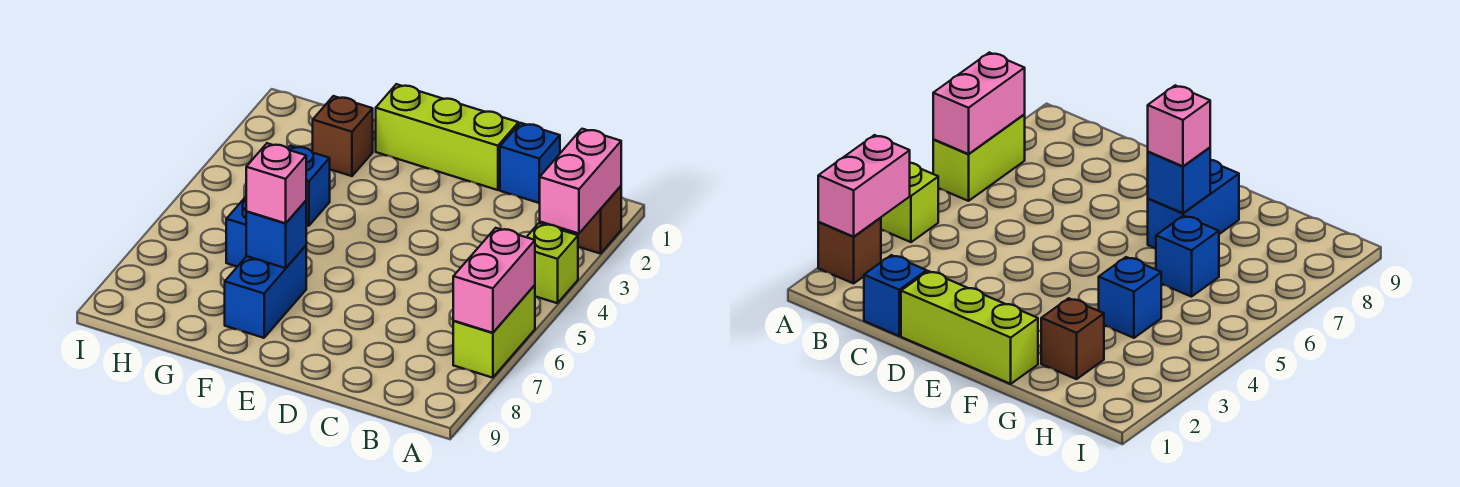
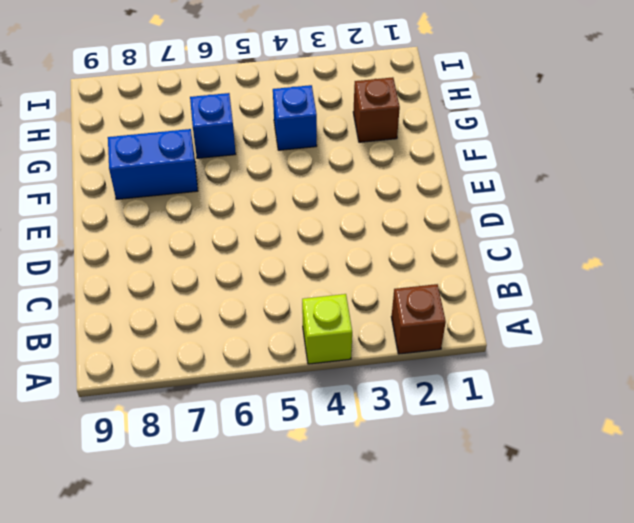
none -> lime 1x2 brick [453,285,535,378]
none -> blue 1x1 brick [500,123,560,203]
none -> lime 1x3 brick [376,84,519,190]

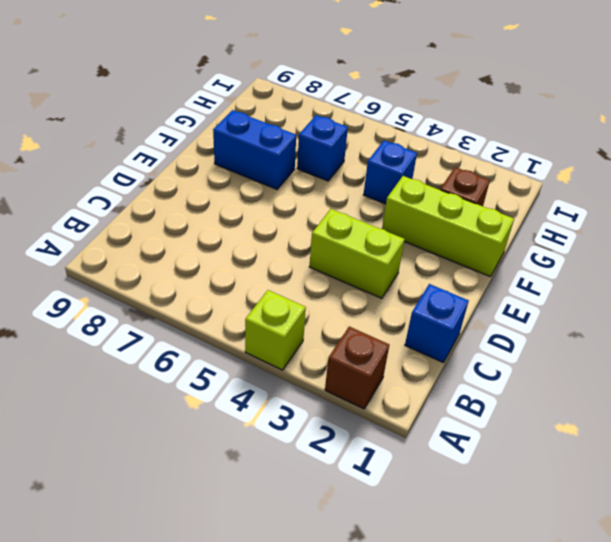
lime 1x2 brick [309,209,405,298] -> lime 1x2 brick moved to [453,285,535,378]
lime 1x3 brick [382,176,514,277] -> lime 1x3 brick turned to [376,84,519,190]
none -> pink 1x2 brick [540,129,621,233]
none -> pink 1x2 brick [453,228,535,333]
none -> blue 1x1 brick [246,201,306,268]

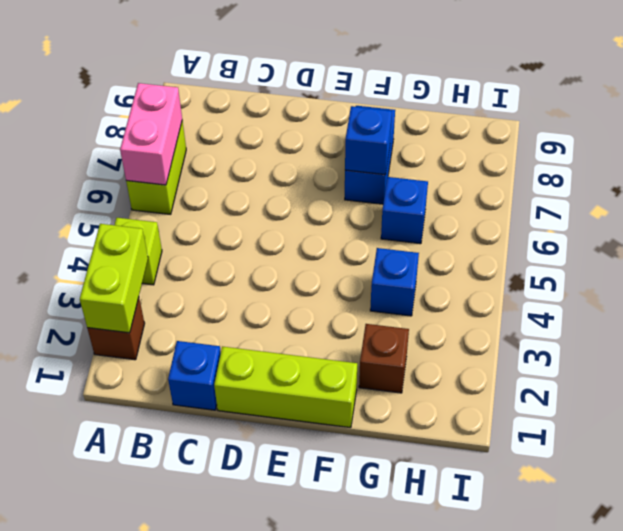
lime 1x2 brick [80,224,148,333] -> pink 1x2 brick [540,129,621,233]
none -> pink 1x1 brick [246,143,306,223]

